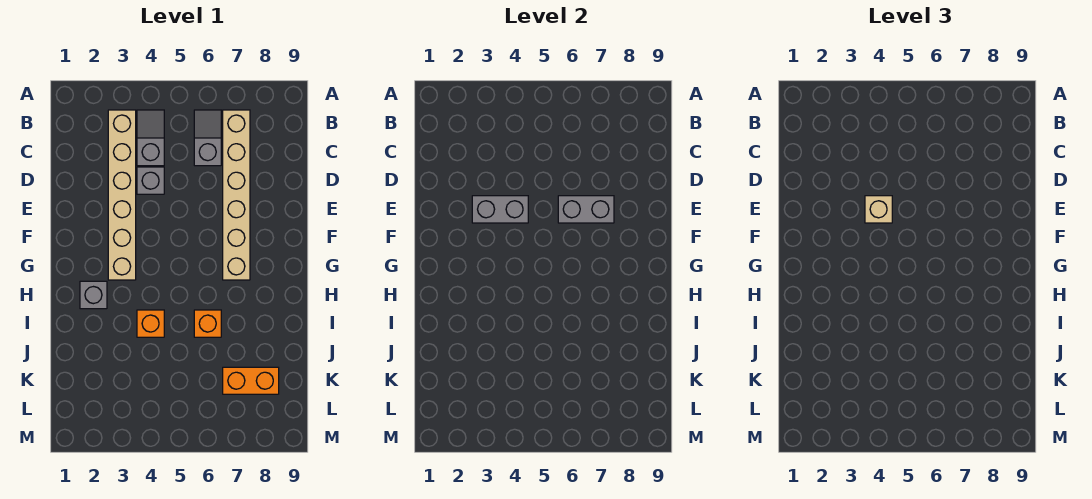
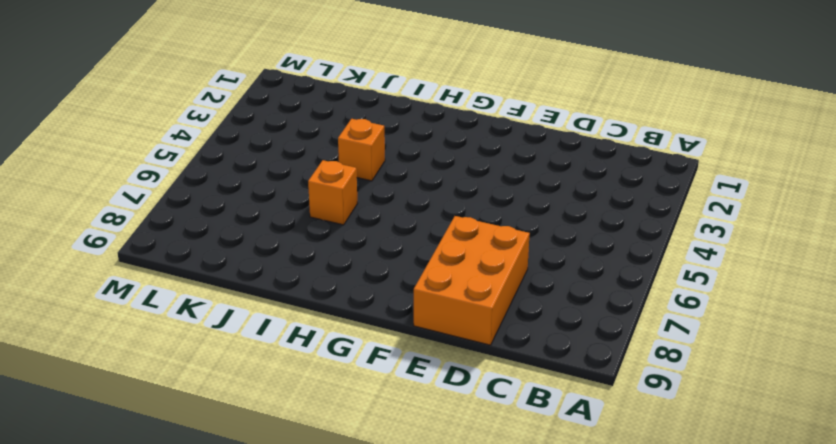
orange 2x3 brick [414,216,530,345] -> tan 1x6 brick [223,110,250,280]
none -> tan 1x6 brick [108,110,136,280]
none -> grey 1x2 slope [137,110,164,166]
none -> grey 1x2 slope [194,110,221,166]

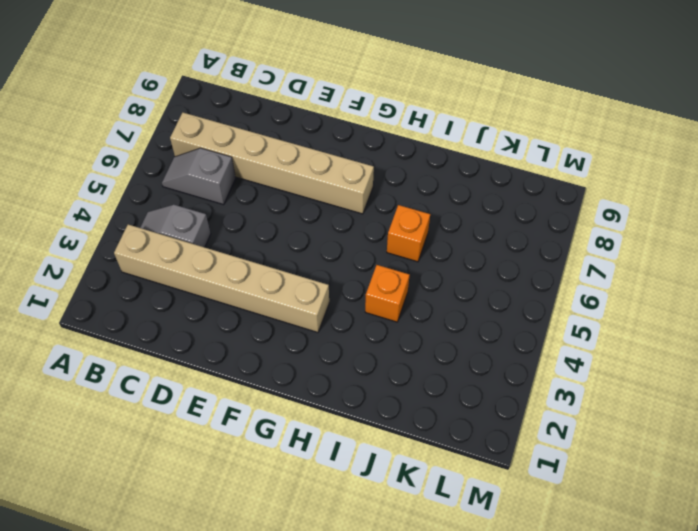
none -> grey 1x1 brick [137,167,164,194]
none -> grey 1x1 brick [80,281,107,309]
none -> orange 1x2 brick [223,367,279,394]

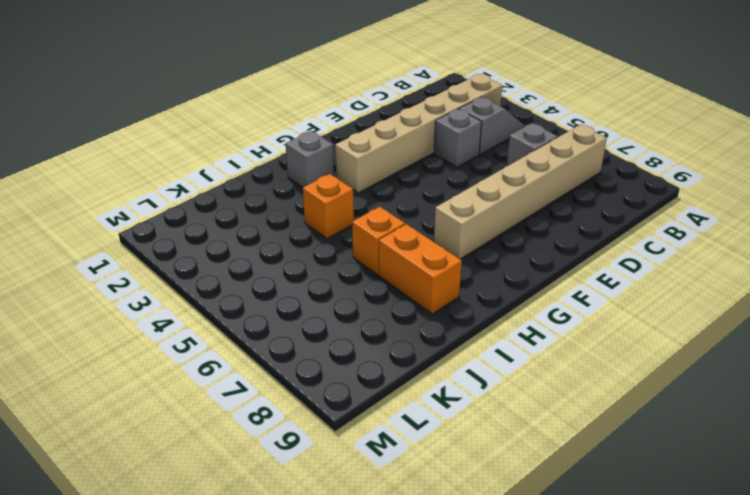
orange 1x2 brick [379,224,462,314] -> orange 1x2 brick moved to [223,367,279,394]
none -> grey 1x2 brick [472,196,528,223]
none -> grey 1x2 brick [558,196,614,223]
none -> tan 1x1 brick [865,196,892,223]

